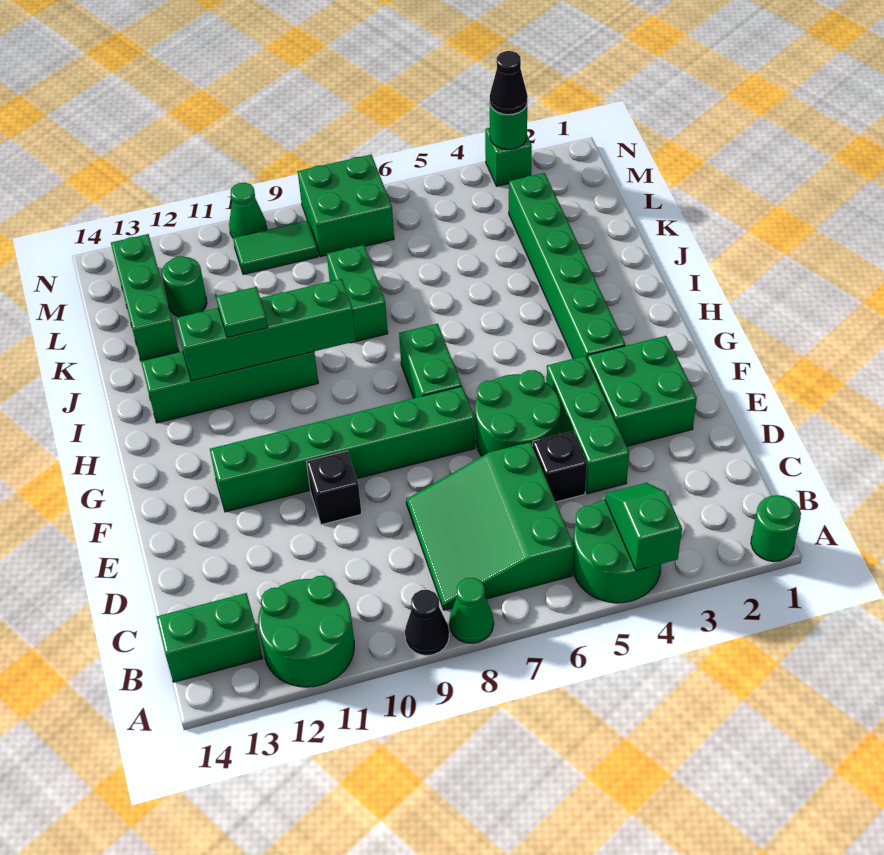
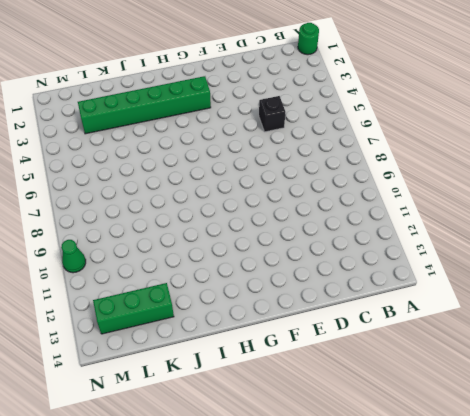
none -> green 2x2 round brick [572,500,661,603]
none -> green 1x1 cone [449,578,494,643]
none -> black 1x1 cone [405,590,449,655]

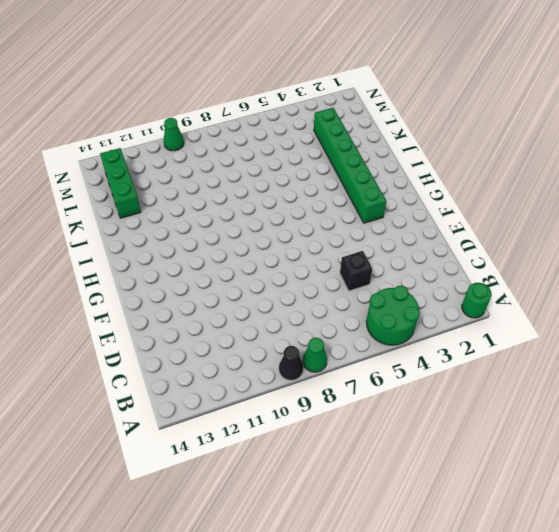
none -> green 2x2 round brick [258,576,354,687]
none -> green 3x3 slope [406,442,574,610]
none -> green 1x2 brick [156,593,262,682]

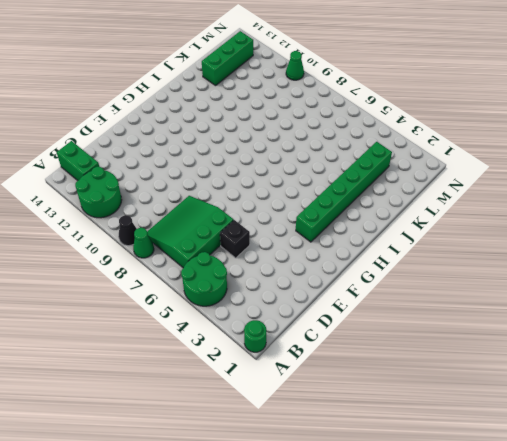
none -> green 1x3 brick [546,356,629,494]
none -> green 2x2 brick [587,336,697,446]
none -> green 2x2 round brick [475,370,561,456]

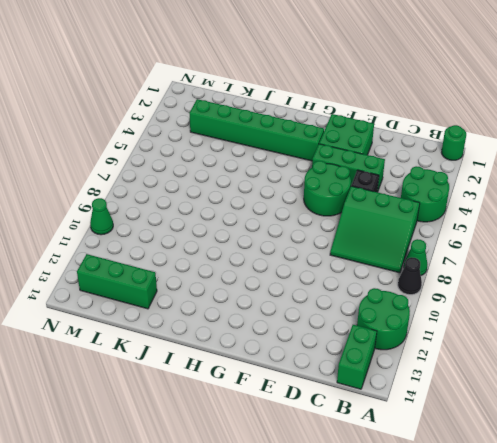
none -> black 1x1 brick [306,451,361,525]
none -> green 1x6 brick [210,386,475,512]
none -> green 1x2 brick [399,324,462,398]

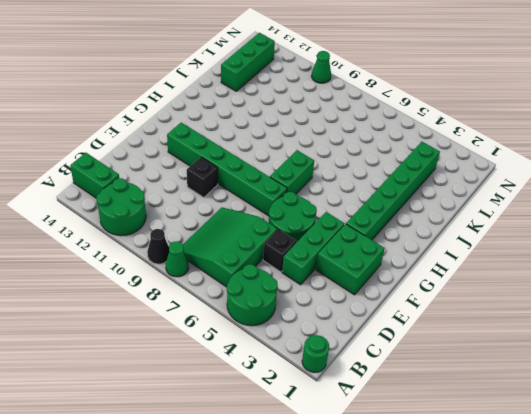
none -> green 1x4 brick [141,352,318,423]
none -> green 1x2 brick [327,245,388,343]
none -> green 1x1 round brick [162,256,207,317]

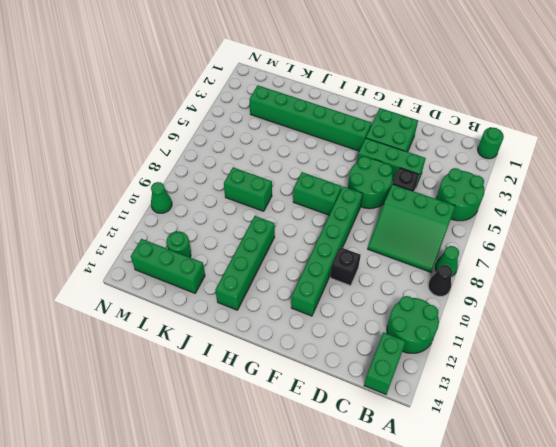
none -> green 2x2 brick [298,155,394,257]
none -> green 1x2 tile [233,221,318,275]
none -> green 1x1 brick [485,128,532,186]

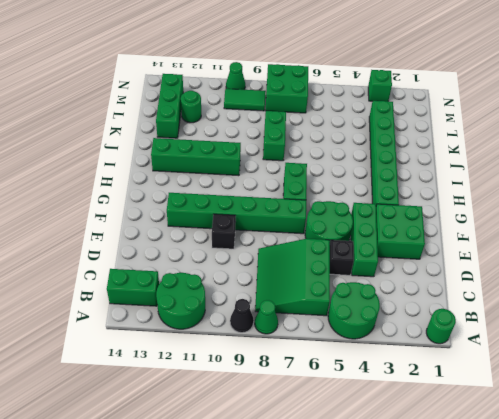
none -> green 1x2 slope [605,483,682,571]
none -> green 1x4 brick [176,279,356,381]
none -> green 1x1 round brick [490,106,527,150]

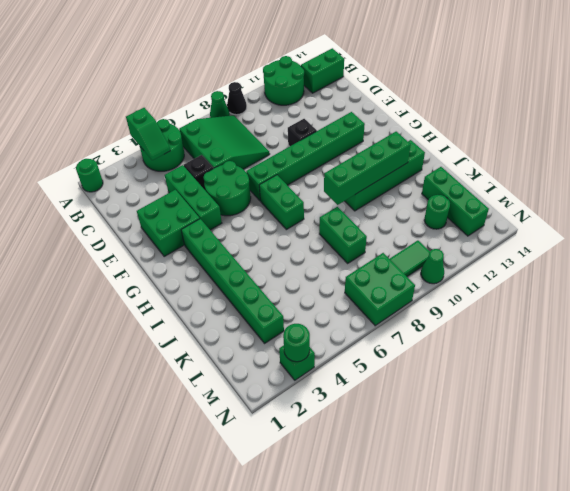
none -> green 1x1 tile [216,287,268,337]
none -> black 1x1 cone [490,51,528,115]

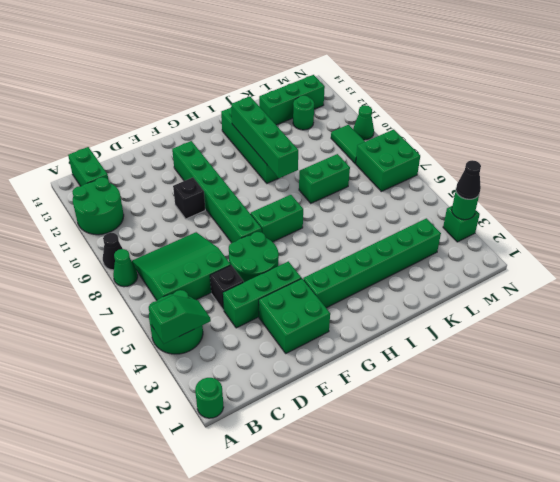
none -> green 1x1 tile [216,287,268,337]

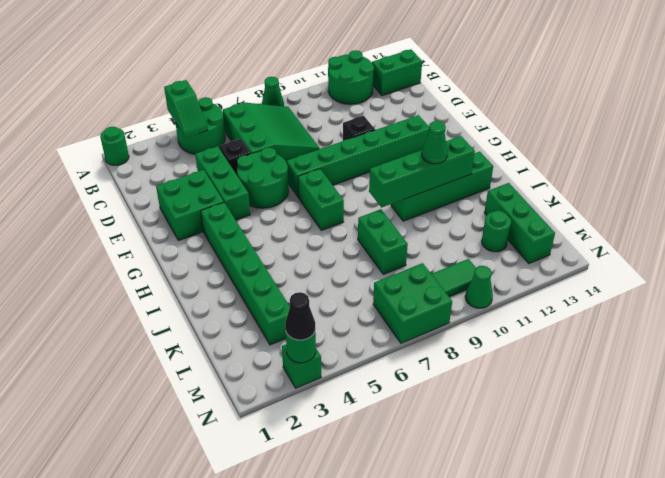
green 1x1 cone [422,121,448,164] -> green 1x1 tile [216,287,268,337]
none -> black 1x1 cone [405,590,449,655]

